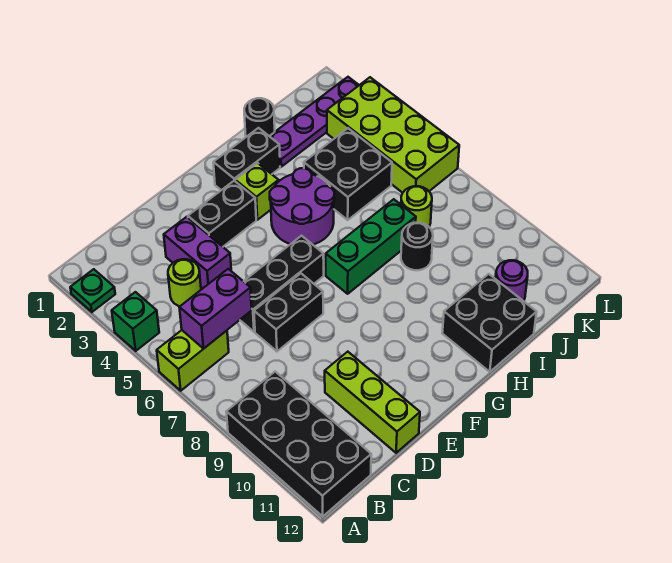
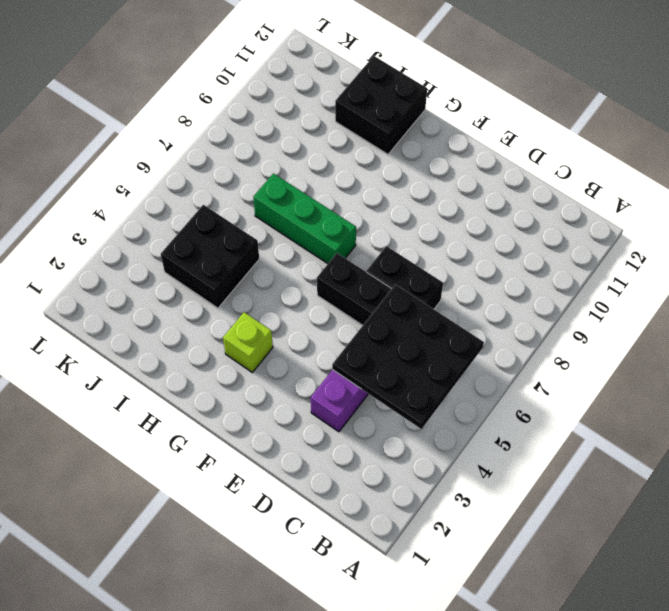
black 3x3 plate [332,285,484,429] -> purple 1x2 brick [179,269,252,349]
none -> green 1x1 plate [70,269,115,312]
none -> green 1x1 brick [112,292,159,351]
none -> lime 1x2 brick [157,330,229,391]

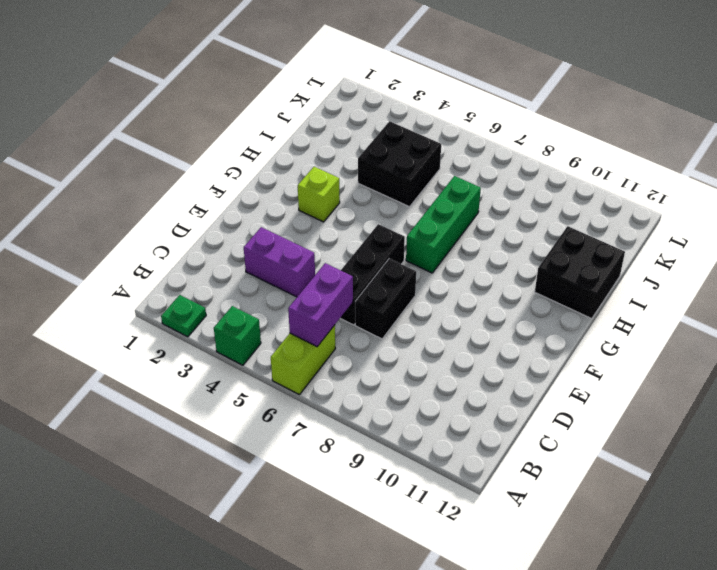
none -> black 2x4 brick [226,372,371,516]
none -> lime 1x1 round brick [168,259,201,306]
none -> lime 1x3 brick [325,352,420,453]

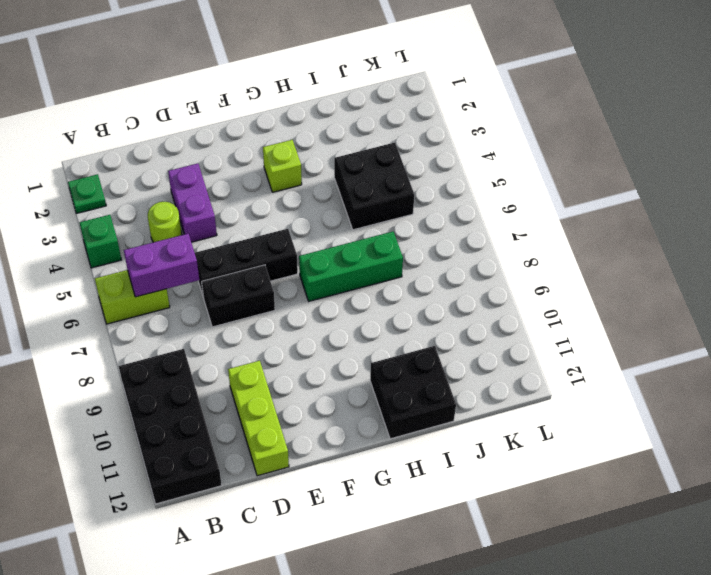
none -> black 1x2 brick [188,181,256,247]
none -> black 1x2 brick [213,128,280,190]
none -> purple 2x2 round brick [270,168,334,244]

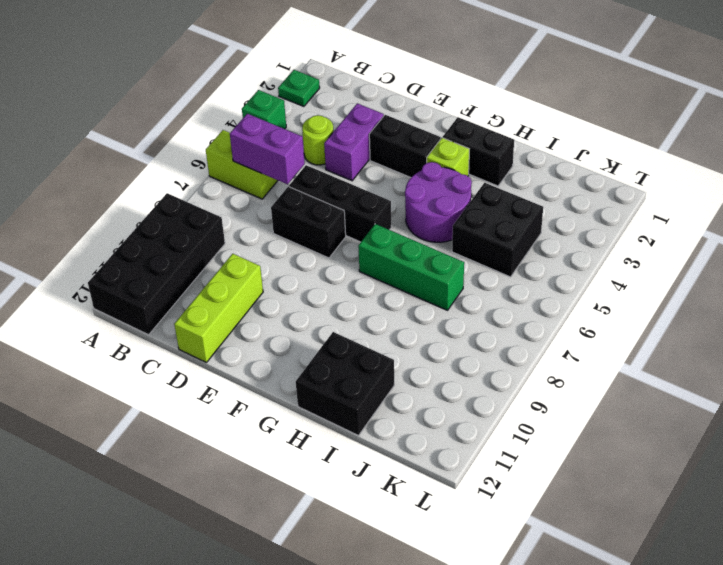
none -> black 1x1 round brick [244,98,275,137]
none -> purple 1x4 plate [270,77,359,167]
none -> black 1x1 round brick [401,223,433,270]

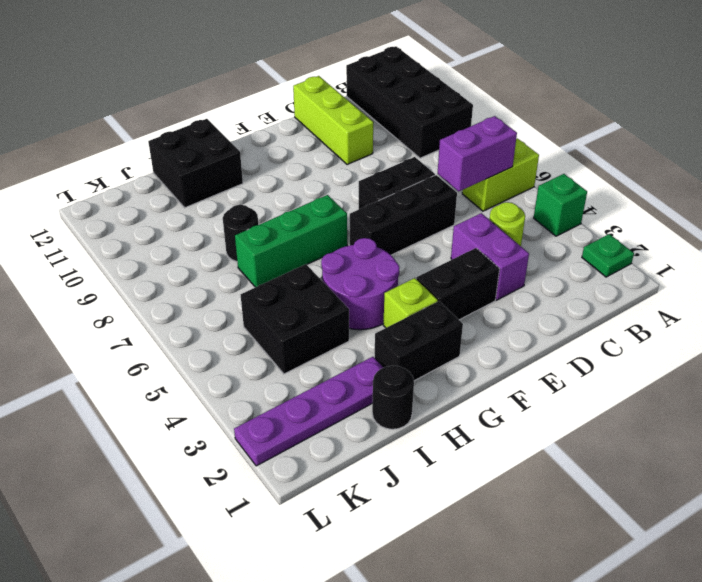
none -> lime 1x1 round brick [401,186,432,226]
none -> purple 1x1 round brick [496,260,528,301]
none -> lime 2x4 brick [327,77,459,193]

